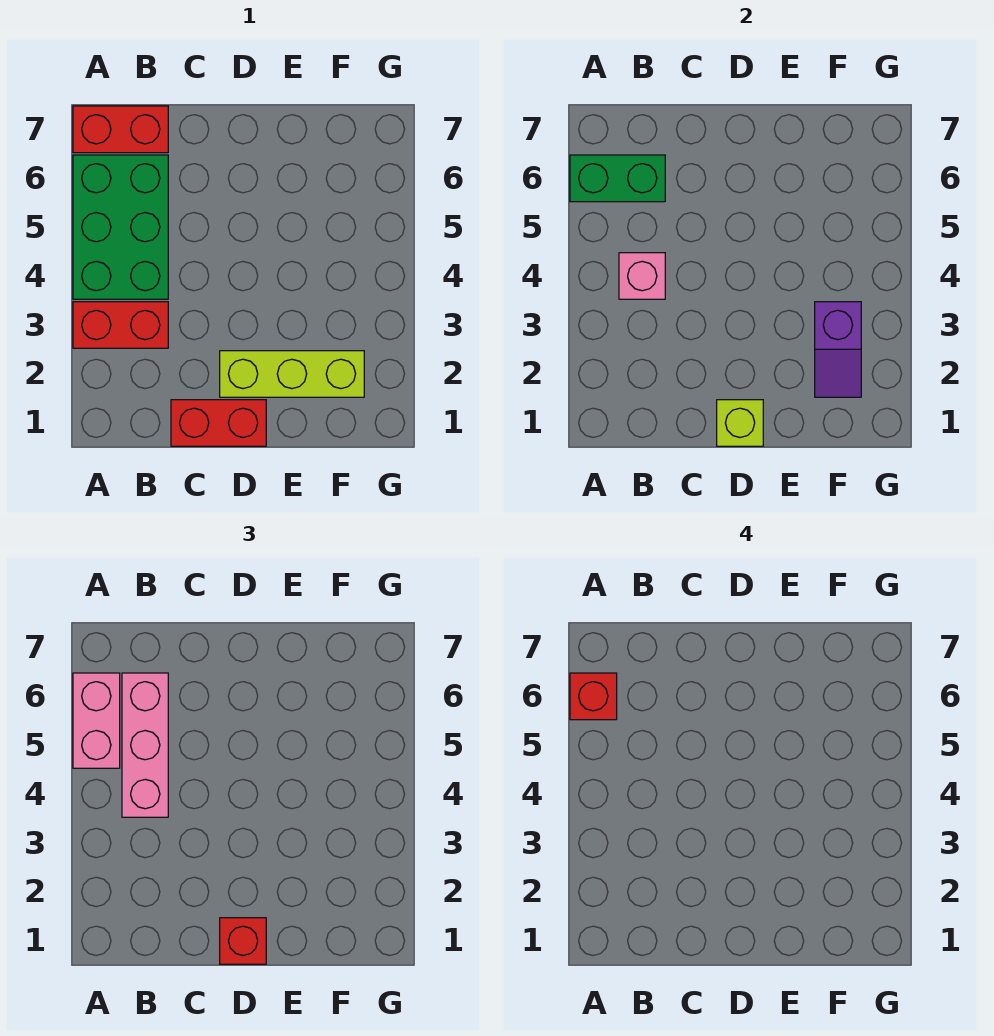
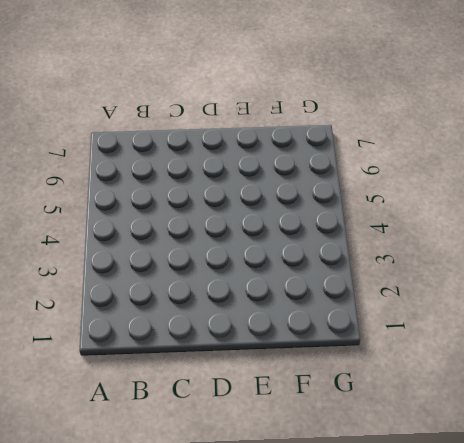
none -> red 1x2 brick [73,302,168,348]
none -> green 2x3 brick [73,155,168,299]
none -> red 1x2 brick [73,106,168,153]

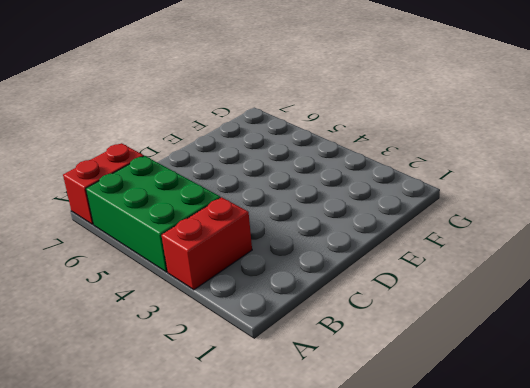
none -> red 1x2 brick [171,400,266,446]
none -> lime 1x3 brick [220,351,364,397]
none -> green 1x2 brick [570,155,665,202]

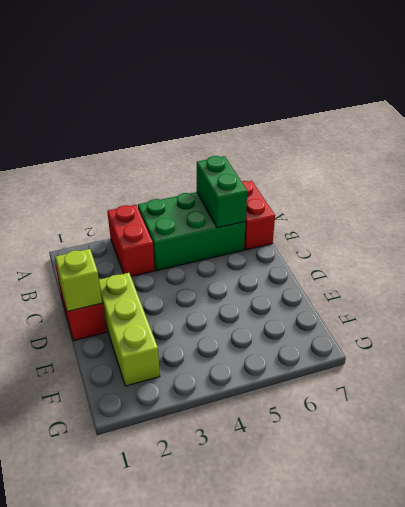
none -> pink 1x1 brick [619,253,665,299]
none -> purple 1x2 slope [815,302,861,397]
none -> pink 1x2 brick [73,673,120,768]

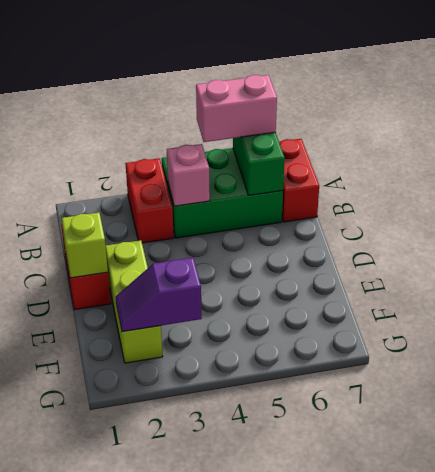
none -> pink 1x3 brick [122,673,168,817]
none -> red 1x1 brick [220,918,266,964]
none -> red 1x1 brick [570,673,617,720]

